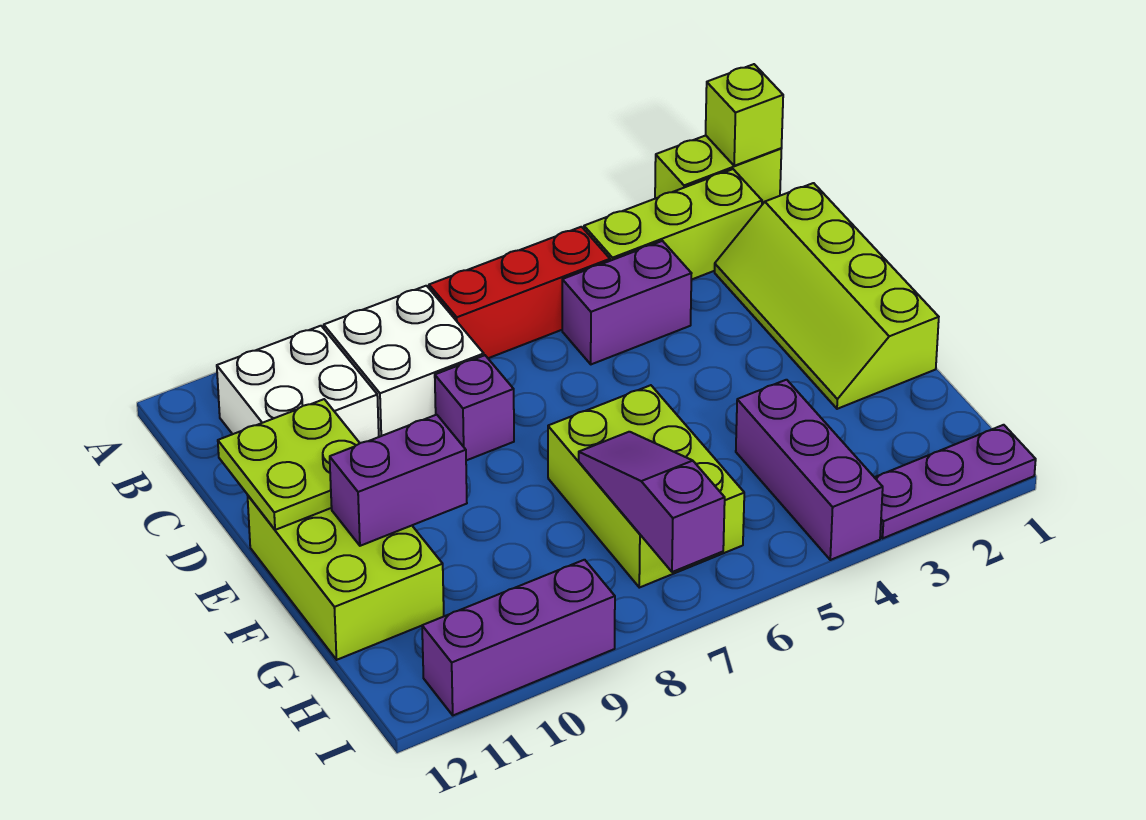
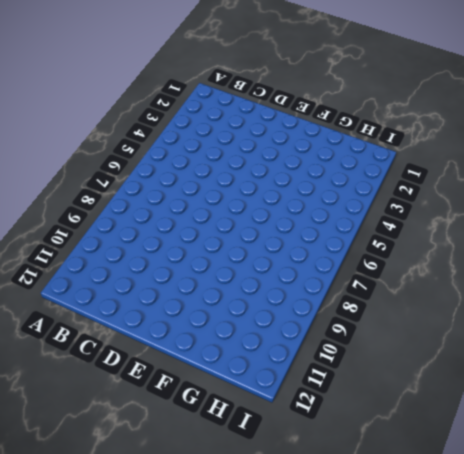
none -> lime 1x2 brick [655,136,781,205]
none -> lime 1x3 brick [584,169,762,280]
none -> red 1x3 brick [429,227,610,358]

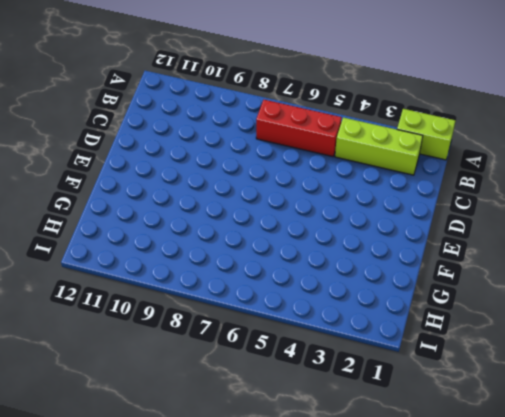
none -> white 2x2 brick [324,286,484,437]
none -> white 2x2 brick [217,326,379,443]
none -> lime 2x4 slope [715,183,939,409]

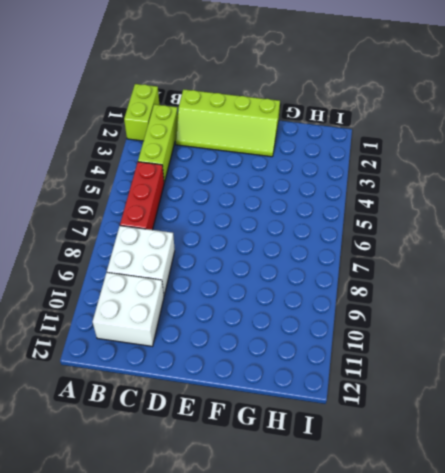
none -> purple 1x2 brick [562,241,692,364]
none -> purple 1x1 brick [435,355,514,460]
none -> lime 2x3 brick [248,496,444,660]

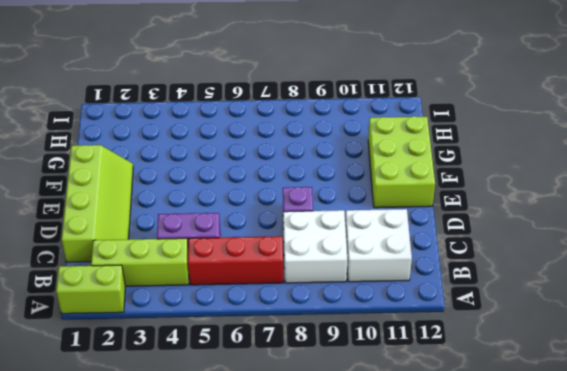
none -> lime 2x3 brick [548,385,744,588]
none -> purple 1x3 brick [736,380,883,560]
none -> purple 1x3 plate [874,425,1036,538]

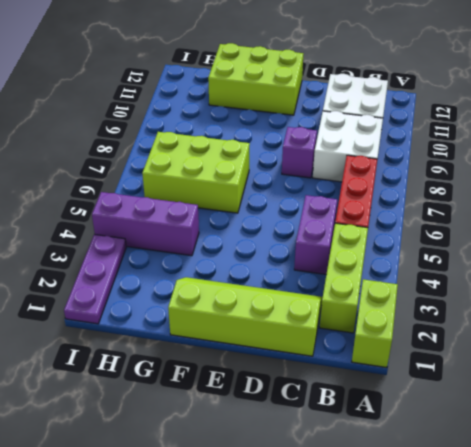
none -> purple 1x3 brick [422,560,615,715]
none -> lime 1x1 brick [706,64,783,166]
none -> lime 2x2 plate [218,399,360,530]

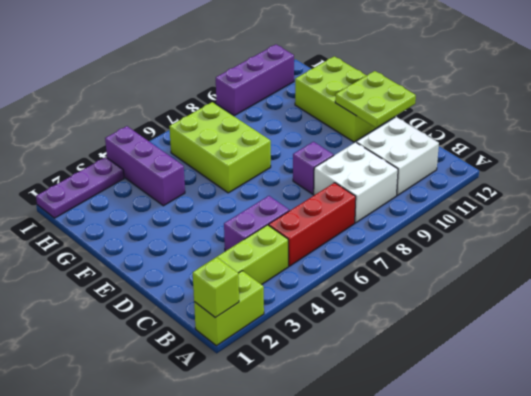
none -> lime 2x4 slope [715,183,939,409]
none -> purple 1x2 brick [330,415,467,546]
none -> purple 1x3 slope [579,432,725,572]

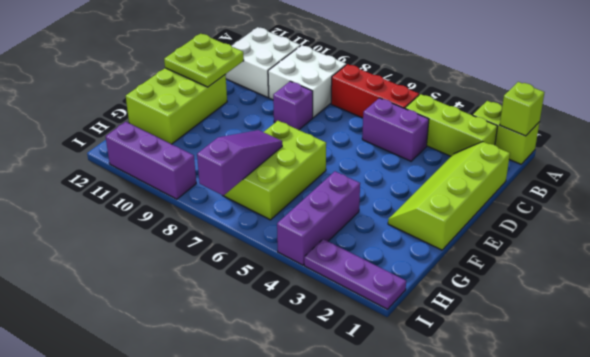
none -> purple 1x2 brick [330,415,467,546]

